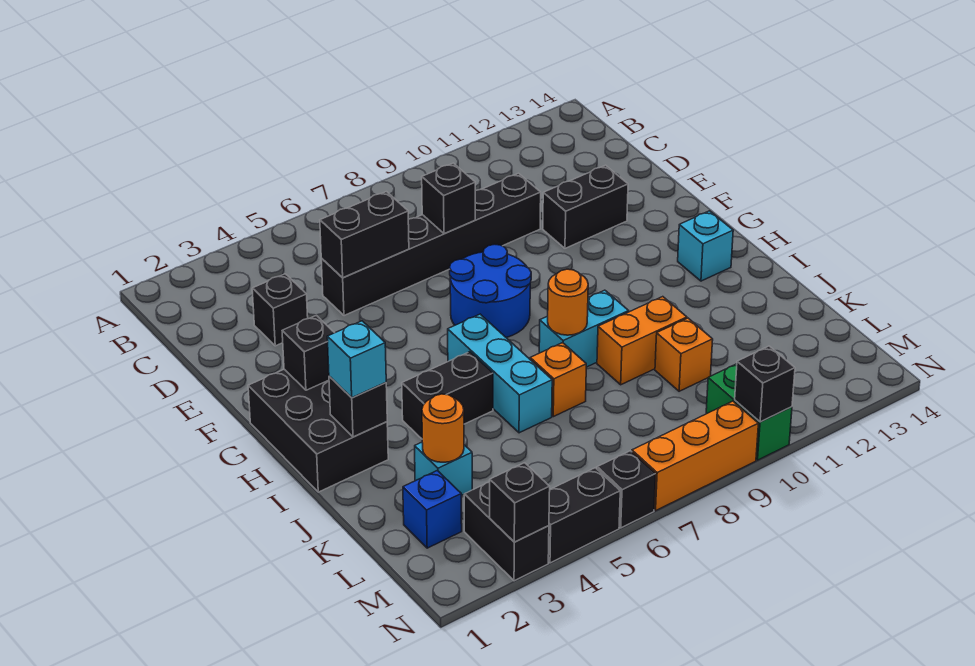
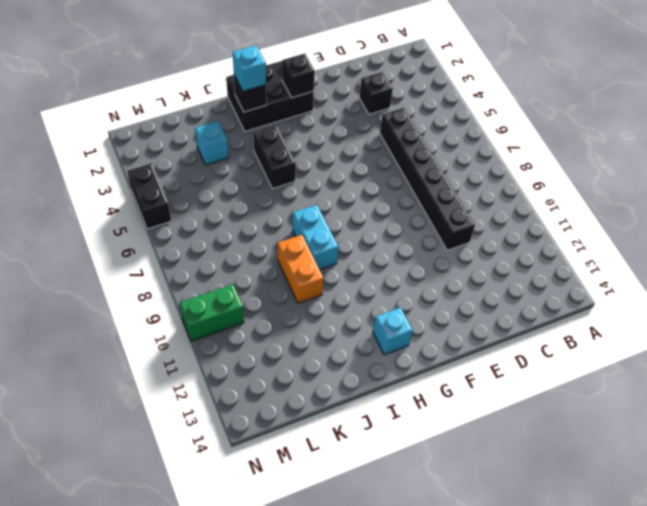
none -> black 1x2 brick [543,165,628,248]
none -> blue 2x2 round brick [450,244,531,337]
none -> cyan 1x3 brick [448,314,552,433]

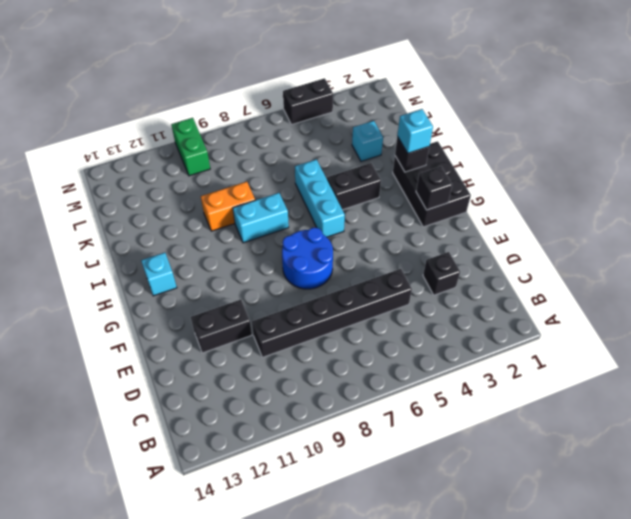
none -> orange 1x1 brick [530,343,586,417]
none -> orange 1x1 brick [655,318,713,391]
none -> blue 1x1 brick [403,471,462,548]

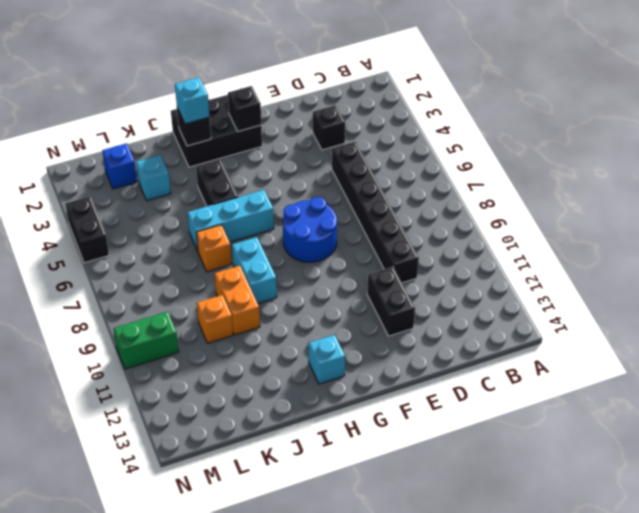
none -> black 1x2 brick [464,482,549,581]
none -> black 1x1 brick [597,451,655,528]
none -> orange 1x3 brick [632,401,758,511]

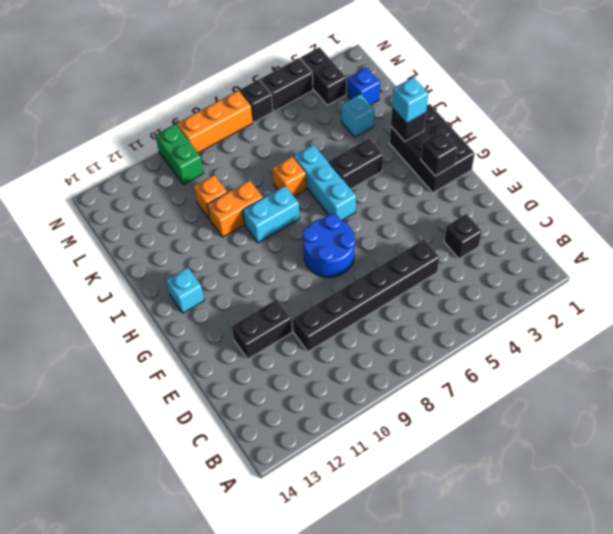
none -> black 1x2 brick [320,192,409,278]
none -> black 1x1 brick [422,163,475,234]
none -> orange 1x1 round brick [548,269,588,335]

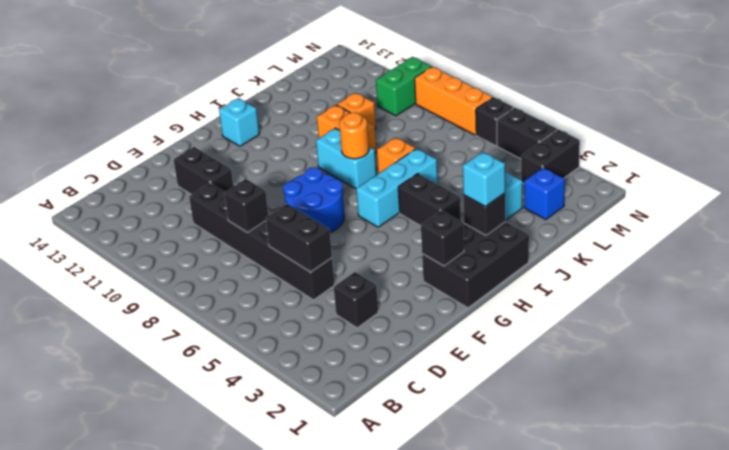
none -> orange 1x1 round brick [422,394,464,462]
none -> black 1x1 brick [490,463,550,542]
none -> black 1x1 brick [735,346,795,422]

